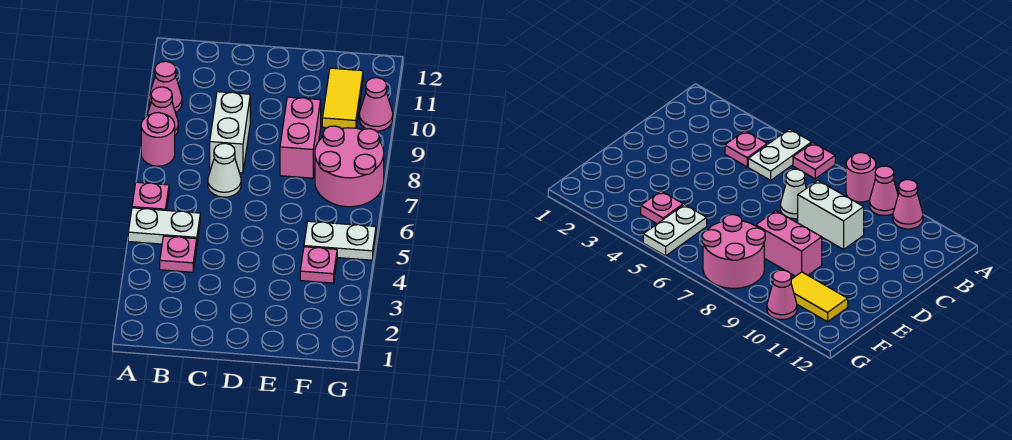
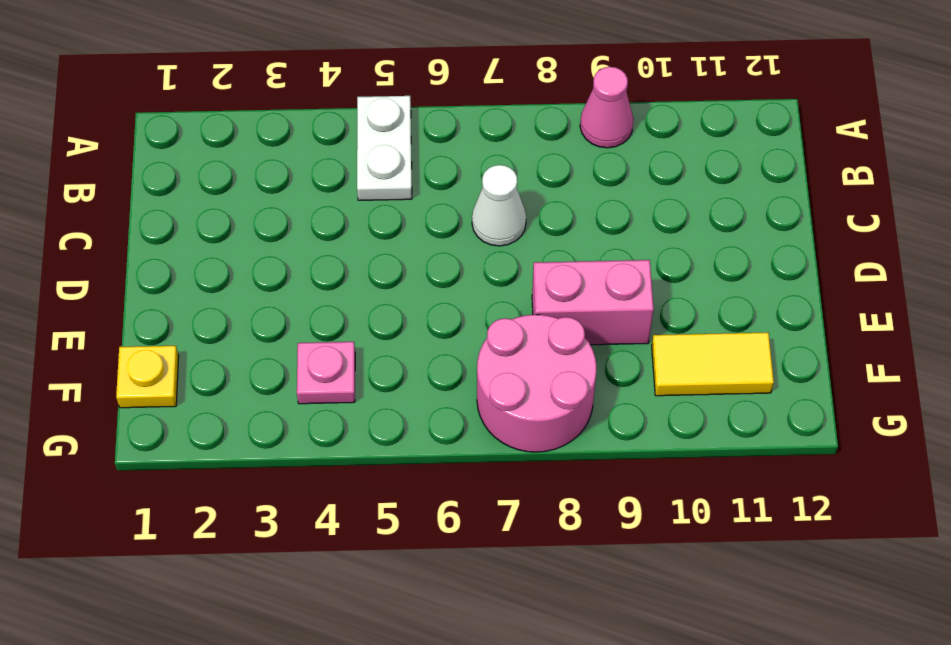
yellow 1x1 plate [116,346,179,408] -> none
none -> pink 1x1 plate [132,182,169,210]
none -> pink 1x1 round brick [141,113,175,166]
none -> pink 1x1 cone [149,61,182,112]

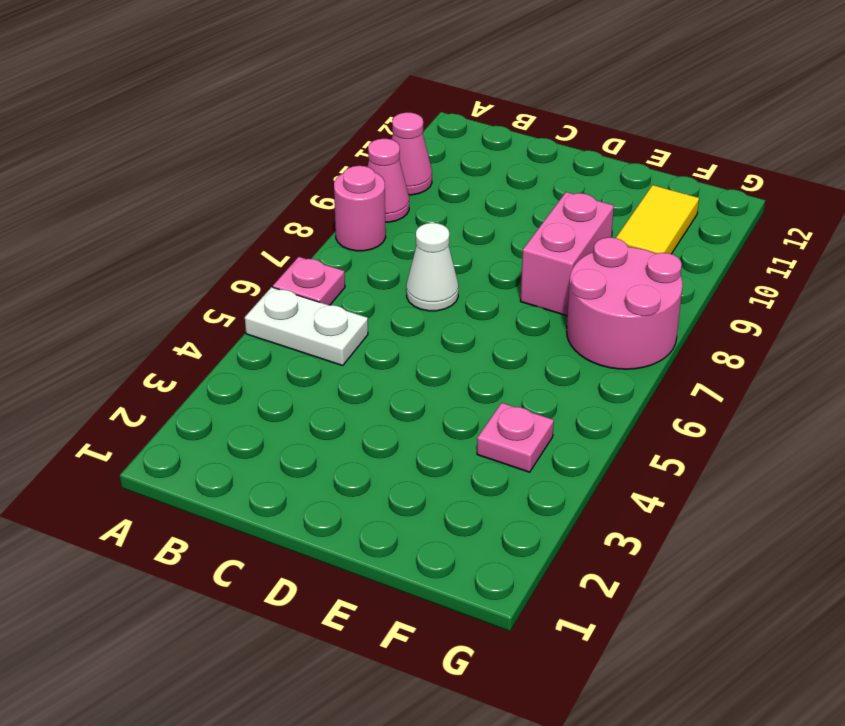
none -> pink 1x1 plate [160,236,197,272]
none -> white 1x2 brick [210,92,250,173]
none -> white 1x2 plate [304,221,376,260]

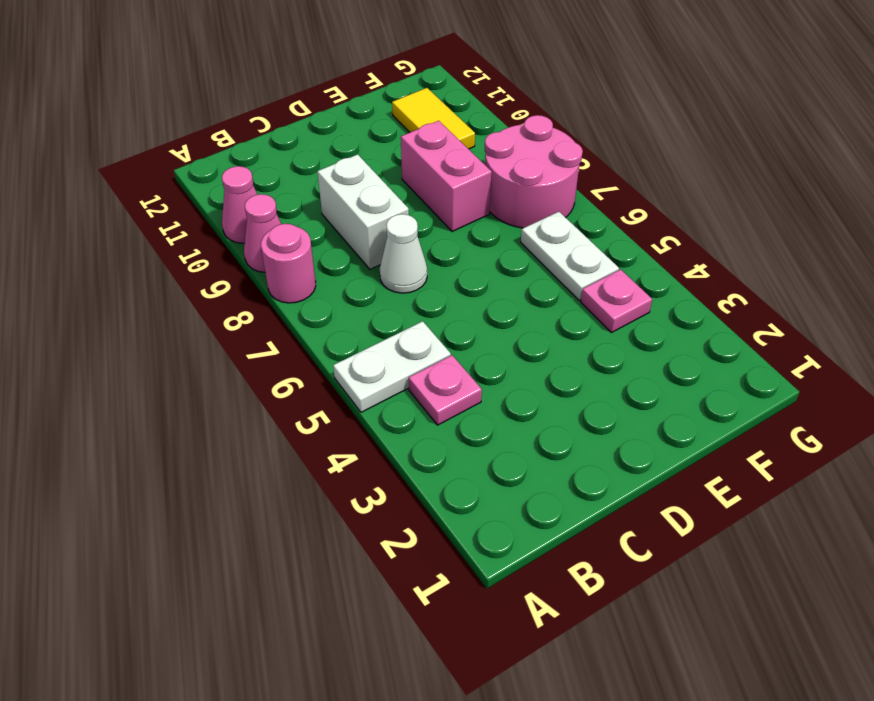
white 1x2 plate [521,212,619,300] -> white 1x2 plate turned to [304,221,376,260]
none -> pink 1x1 plate [132,182,169,210]
none -> pink 1x1 cone [359,78,393,131]

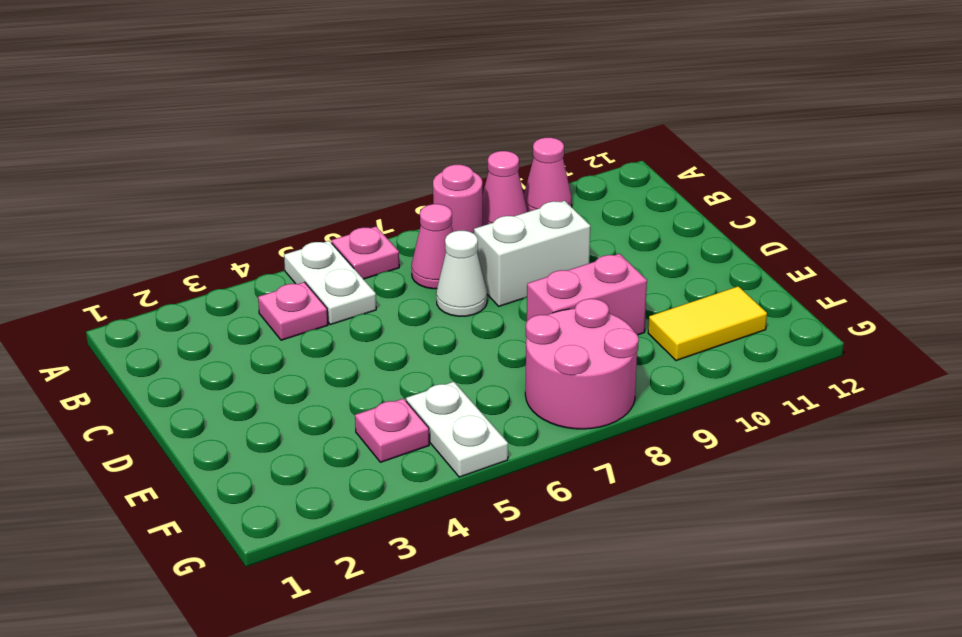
pink 1x1 cone [412,204,453,289] -> pink 1x1 cone moved to [359,78,393,131]

